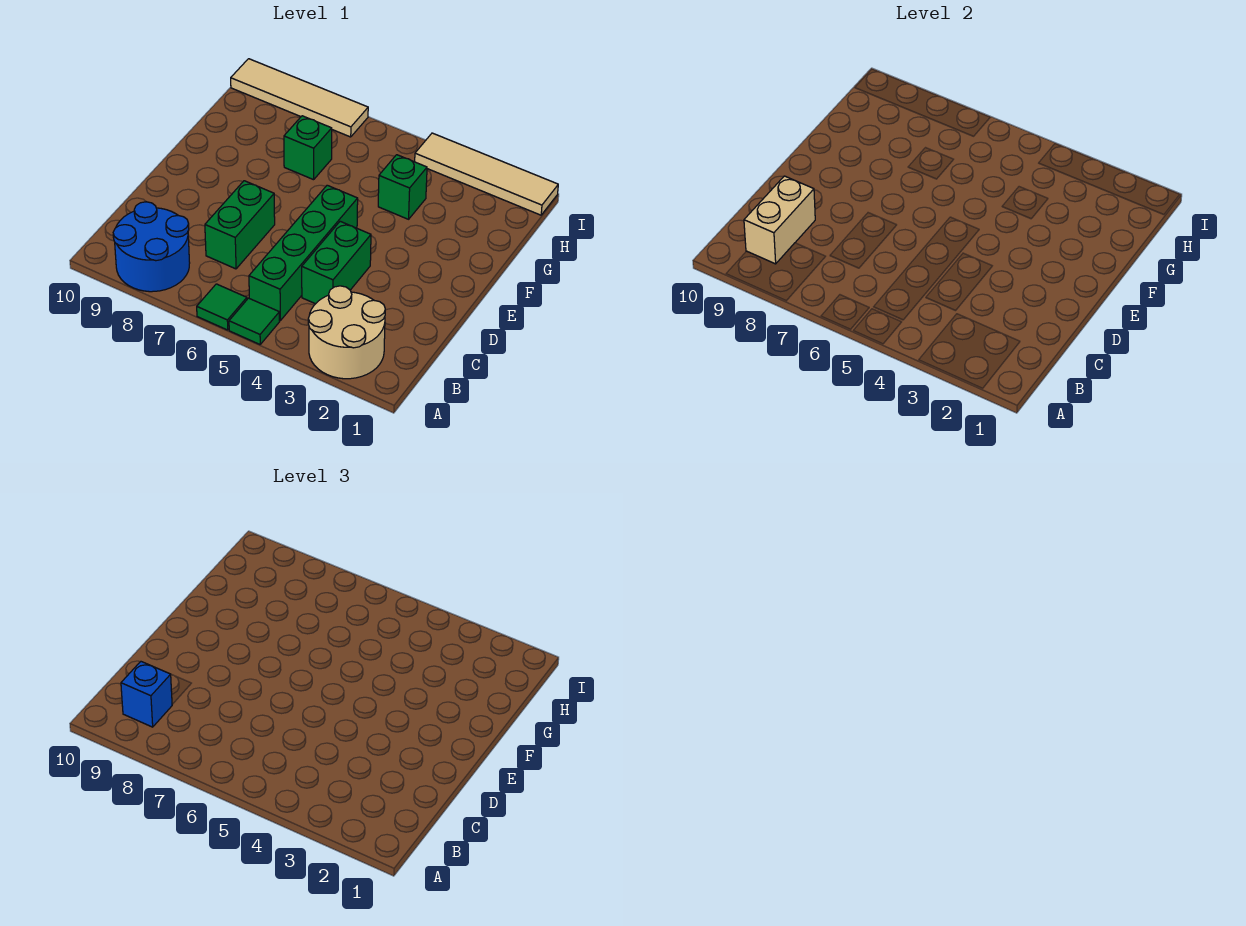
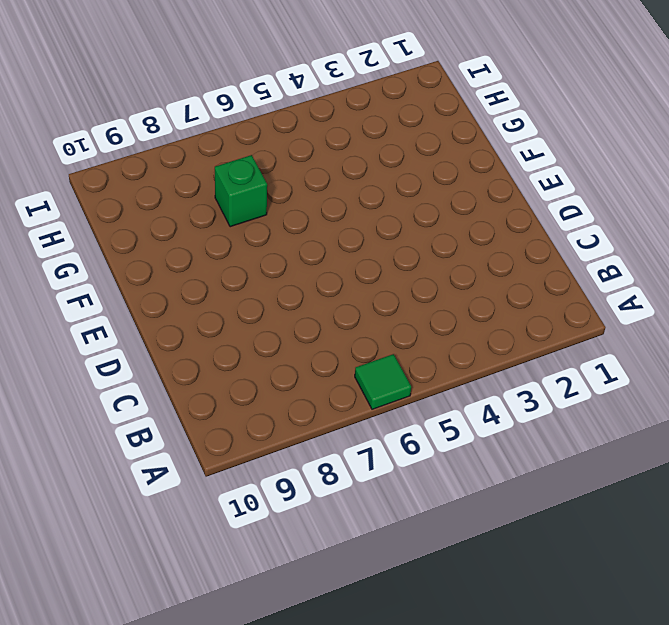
none -> tan 2x2 round brick [308,286,385,379]
none -> green 1x1 tile [229,298,280,344]
none -> blue 2x2 round brick [113,202,190,292]

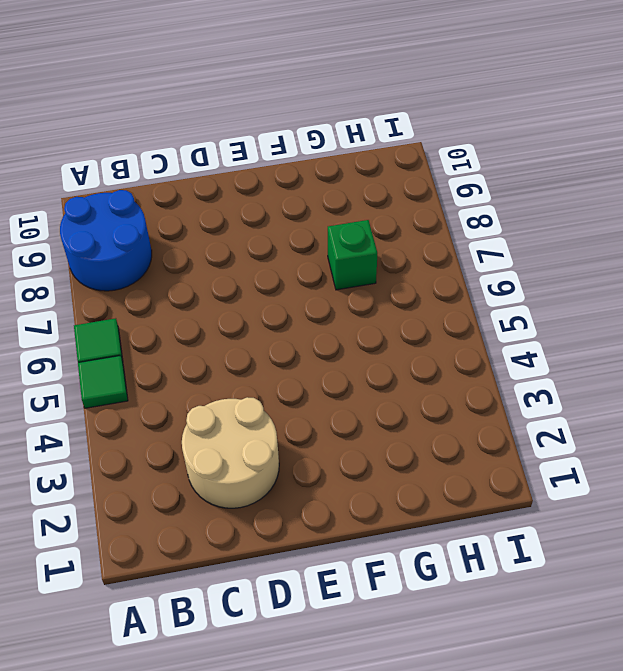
tan 2x2 round brick [182,397,279,508] -> tan 2x2 round brick moved to [308,286,385,379]
none -> green 1x4 brick [249,185,358,320]
none -> green 1x2 brick [302,221,371,304]
none -> green 1x2 brick [205,181,275,269]

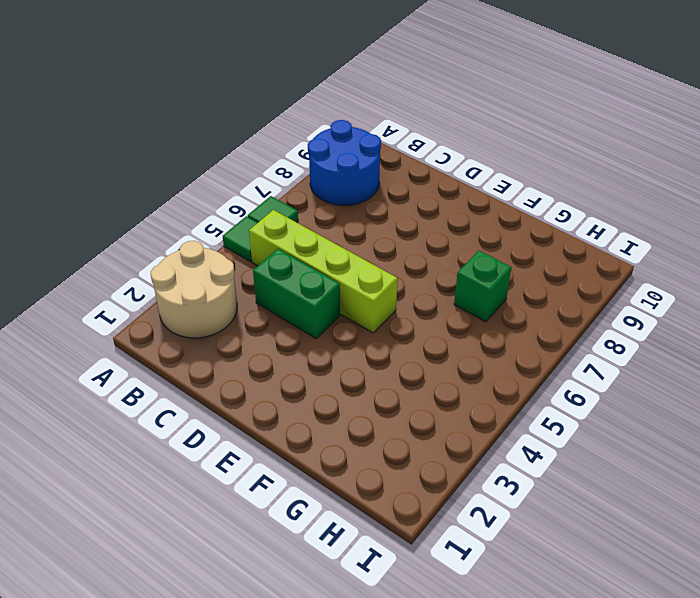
lime 1x4 brick [249,210,398,333] -> green 1x4 brick [249,185,358,320]
none -> green 1x2 brick [205,181,275,269]
none -> green 1x1 brick [378,155,427,219]
none -> tan 1x4 tile [415,133,558,215]

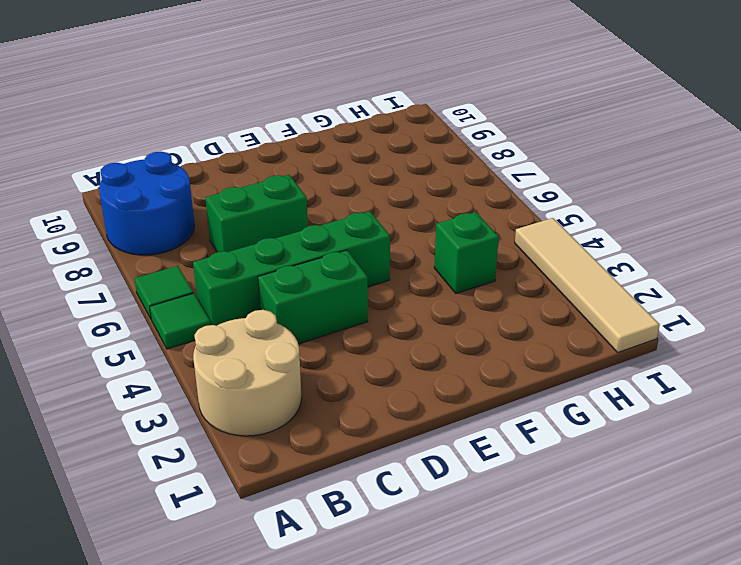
none -> green 1x1 brick [284,116,332,180]
none -> tan 1x4 tile [231,59,368,137]
none -> tan 1x2 brick [744,176,815,264]

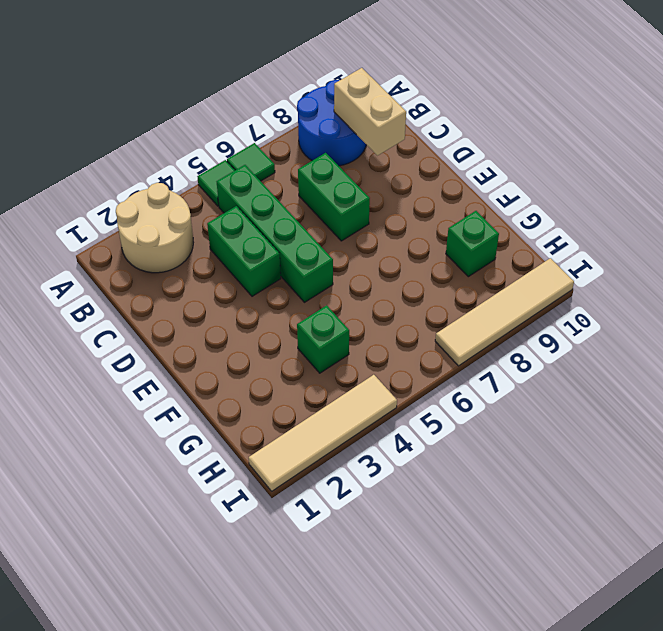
green 1x1 brick [446,211,499,277] -> green 1x1 brick moved to [284,116,332,180]
none -> blue 1x1 brick [121,662,172,727]

